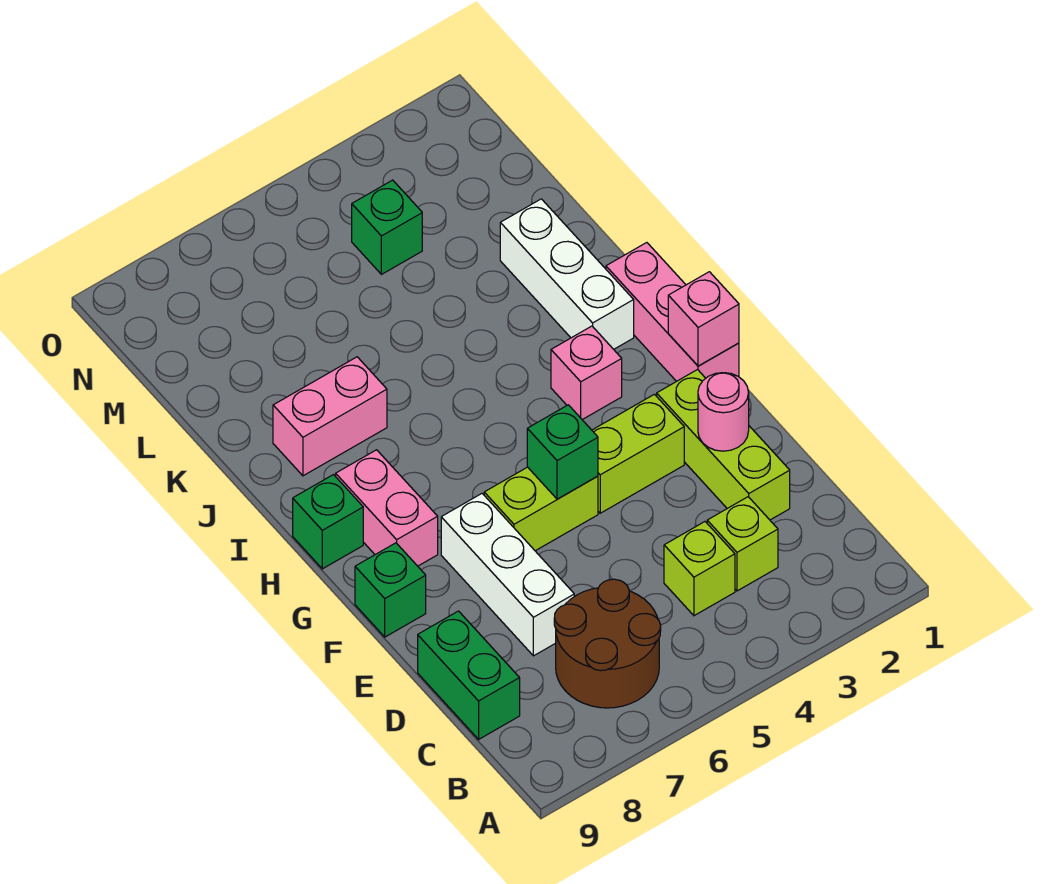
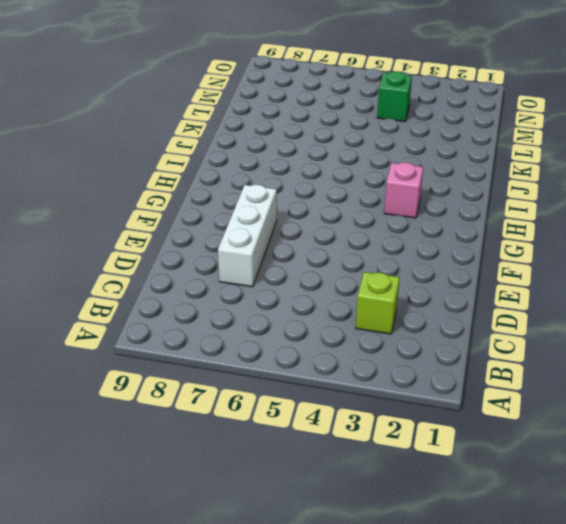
none -> brown 2x2 round brick [554,579,661,708]
none -> lime 1x1 brick [664,522,735,616]
none -> green 1x2 brick [418,611,520,739]

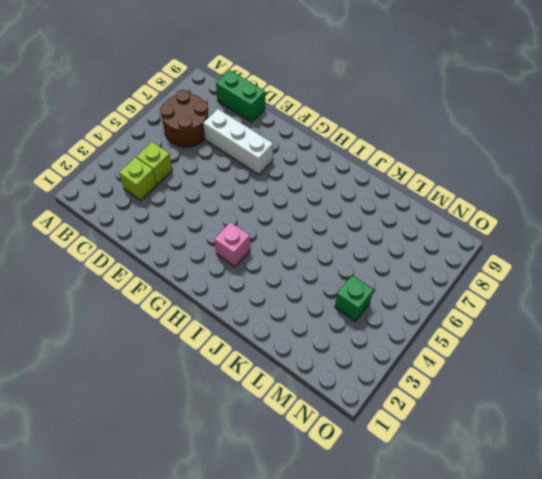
none -> lime 1x3 brick [657,370,790,520]
none -> lime 1x2 brick [592,394,684,513]
none -> lime 1x2 brick [484,467,598,551]

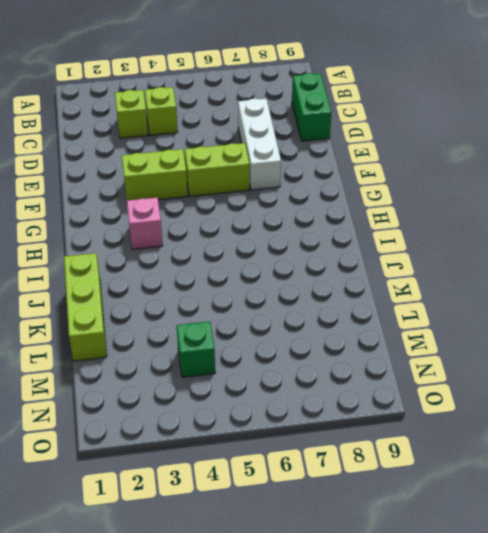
lime 1x3 brick [64,253,107,361] -> lime 1x3 brick moved to [657,370,790,520]
none -> brown 2x2 round brick [554,579,661,708]
none -> green 1x1 brick [355,543,426,637]
none -> pink 1x3 brick [606,243,739,381]

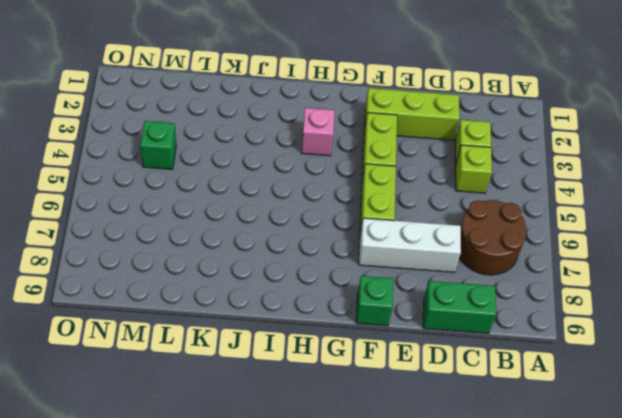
none -> pink 1x3 brick [606,243,739,381]
none -> pink 1x2 brick [336,450,438,566]
none -> green 1x1 brick [293,475,363,569]

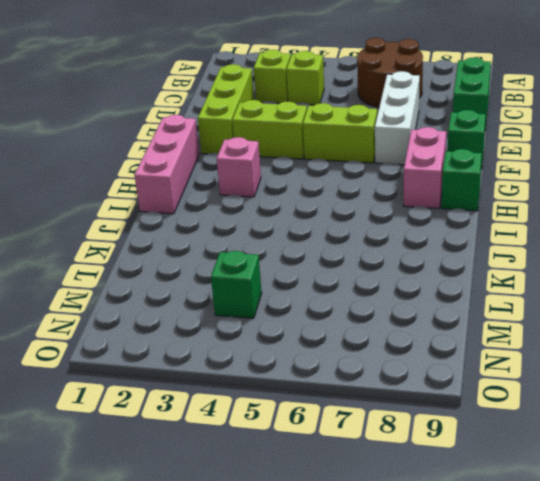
none -> white 1x3 brick [500,199,634,349]
none -> pink 1x2 brick [273,357,387,476]
none -> pink 1x1 round brick [698,373,749,451]

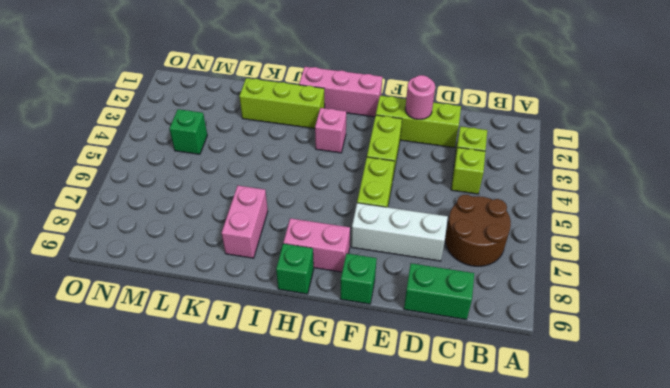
lime 1x3 brick [239,78,325,129] -> white 1x3 brick [500,199,634,349]
none -> green 1x1 brick [527,405,598,499]
none -> pink 1x1 brick [668,272,739,366]

